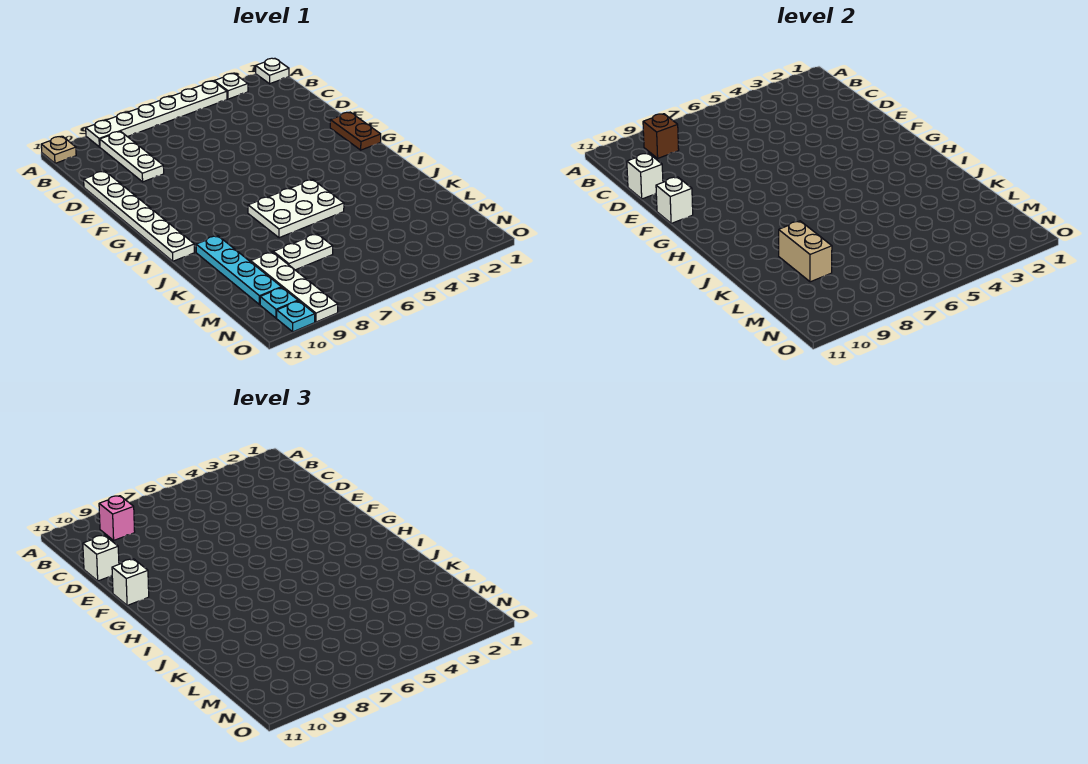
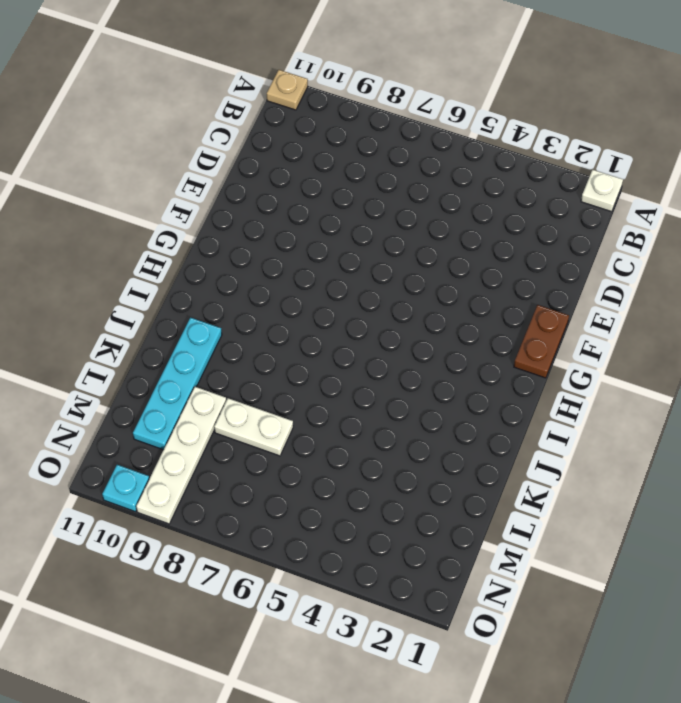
none -> white 1x1 plate [214,74,248,99]
none -> white 1x6 plate [86,81,227,147]
none -> white 1x3 plate [100,131,164,182]

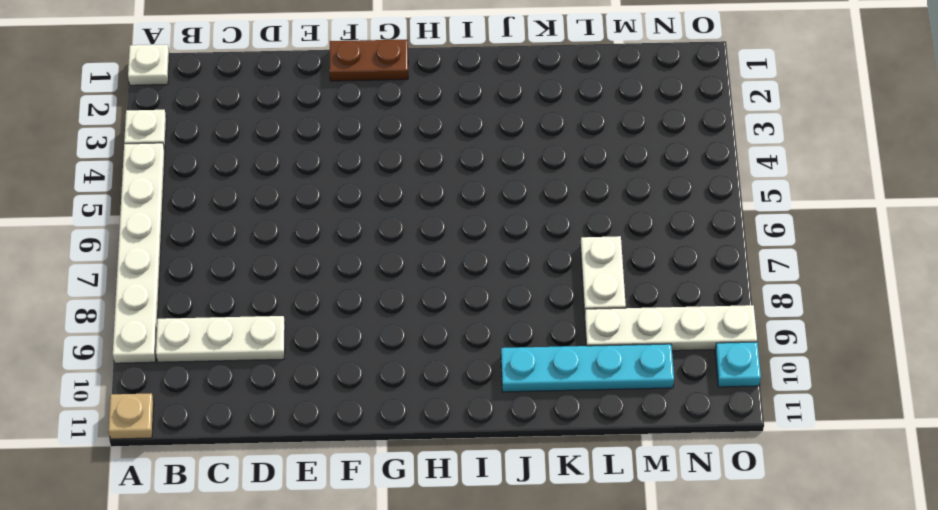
none -> white 1x6 plate [84,171,195,261]
none -> white 2x3 plate [248,180,344,238]
none -> cyan 1x1 plate [260,288,298,318]

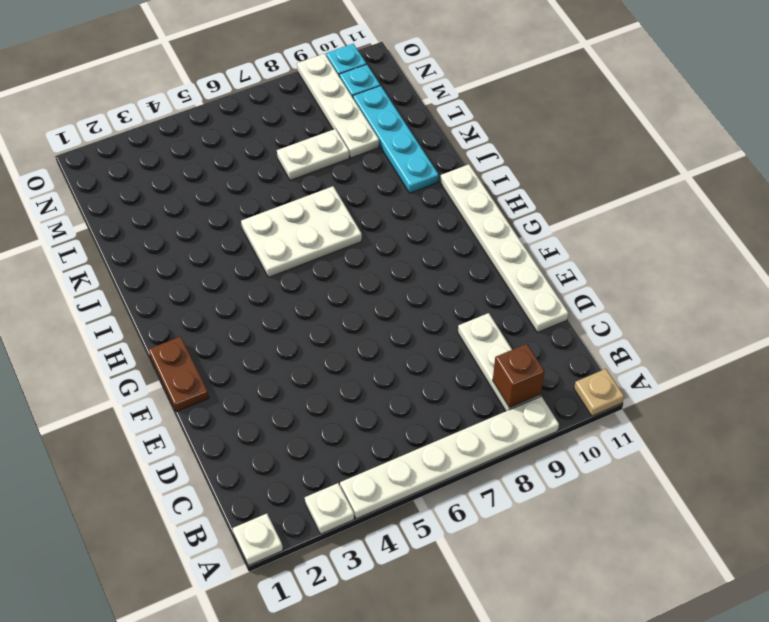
none -> white 1x1 brick [627,153,663,199]
none -> white 1x1 brick [656,177,693,223]
none -> tan 1x2 brick [779,221,832,282]

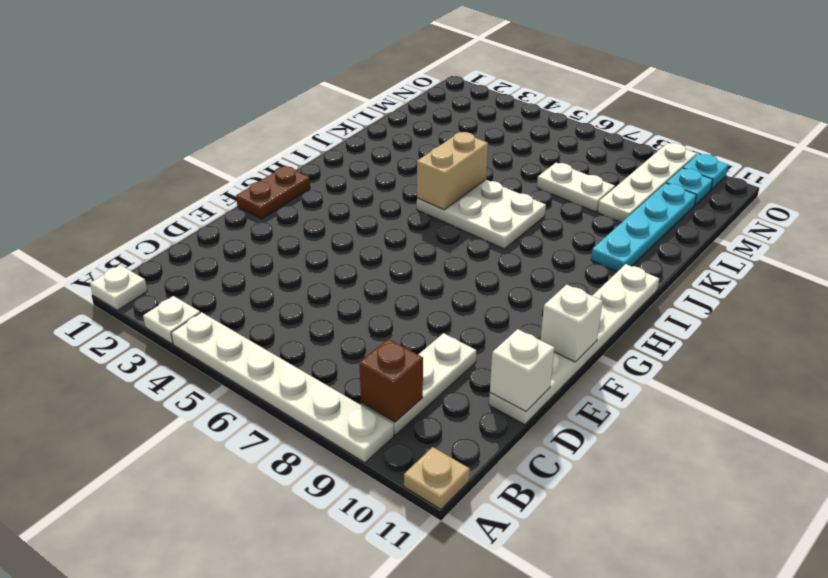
tan 1x2 brick [417,132,488,210] -> tan 1x2 brick moved to [779,221,832,282]
none -> pink 1x1 brick [99,496,135,540]
none -> white 1x1 brick [83,535,119,581]
none -> white 1x1 brick [112,559,149,605]

